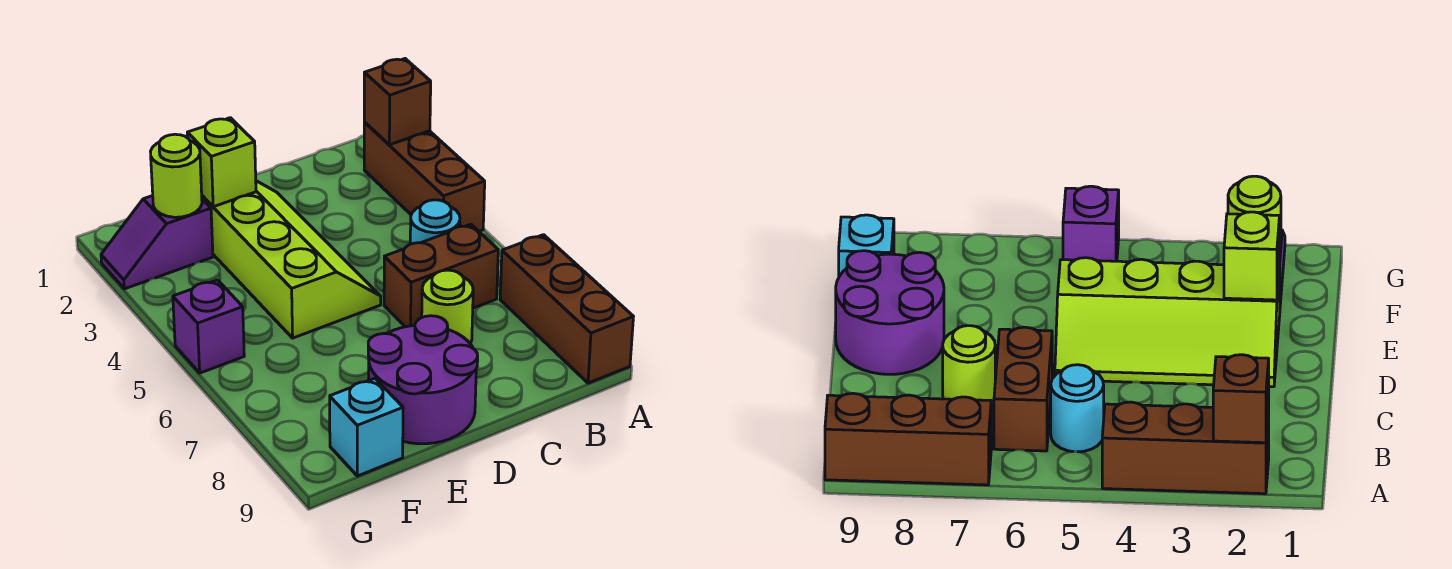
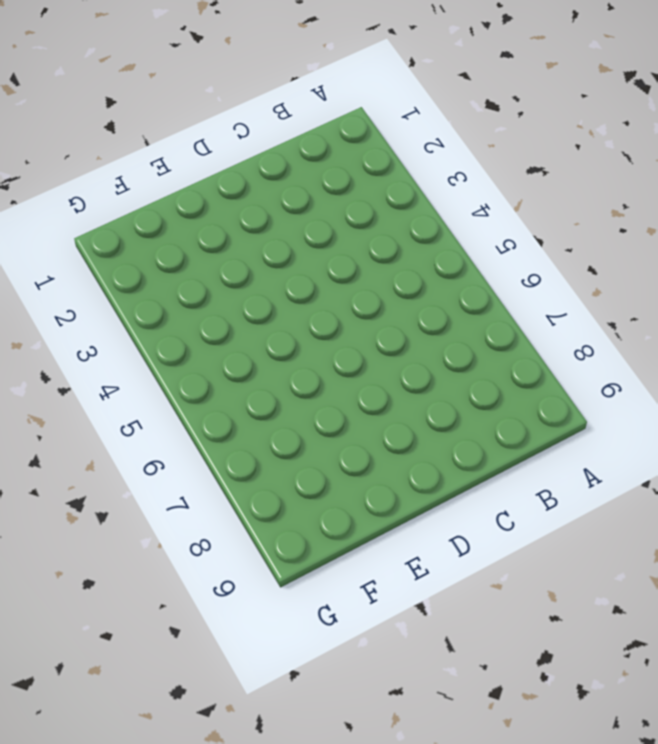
none -> brown 1x3 brick [364,122,485,231]
none -> brown 1x3 brick [500,235,633,383]
none -> cyan 1x1 round brick [410,200,460,244]

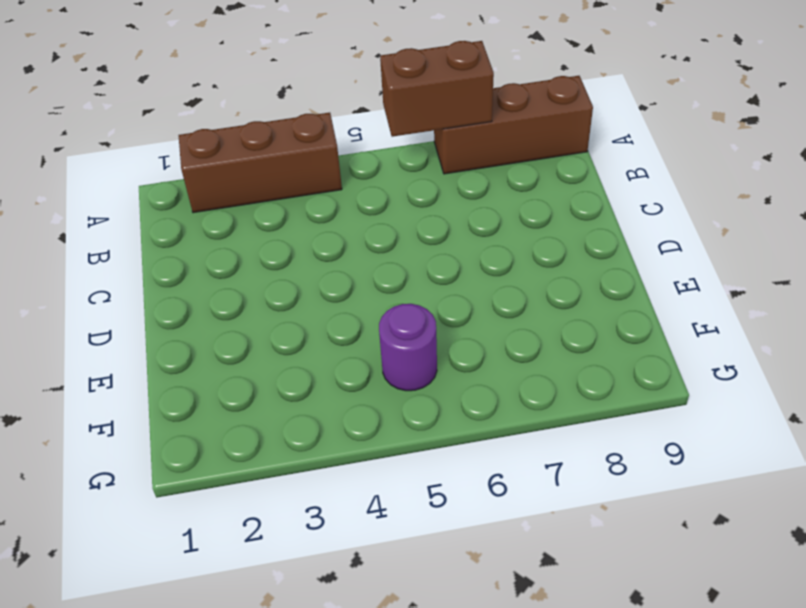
brown 1x2 brick [380,41,494,137] -> brown 1x2 brick turned to [384,224,498,327]
purple 1x1 round brick [379,304,437,391] -> none
none -> cyan 1x1 round brick [410,200,460,244]
none -> lime 1x1 round brick [422,270,473,344]
none -> lime 2x4 slope [202,181,381,338]

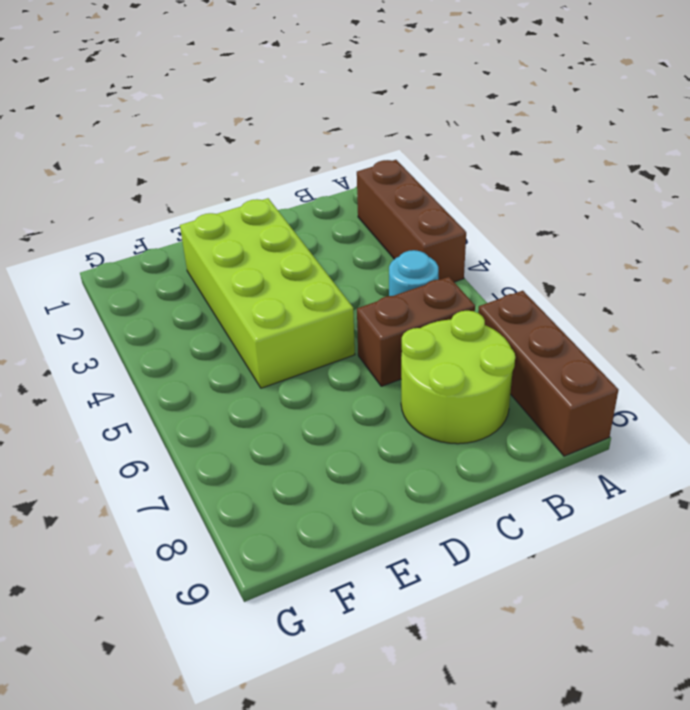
lime 2x2 round brick [401,311,515,444] -> lime 1x1 round brick [422,270,473,344]
lime 2x4 brick [180,198,355,388] -> lime 2x4 slope [202,181,381,338]
none -> purple 2x2 round brick [368,316,478,444]
none -> purple 1x2 slope [101,196,213,289]
none -> cyan 1x1 brick [330,378,403,476]

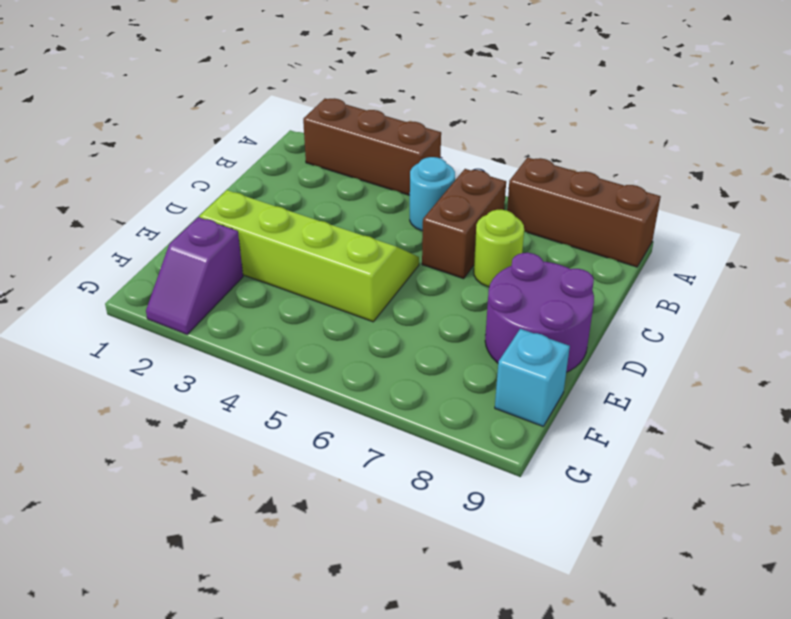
none -> purple 1x1 brick [173,280,244,373]
none -> brown 1x1 brick [364,59,431,145]
none -> lime 1x1 brick [187,118,256,207]

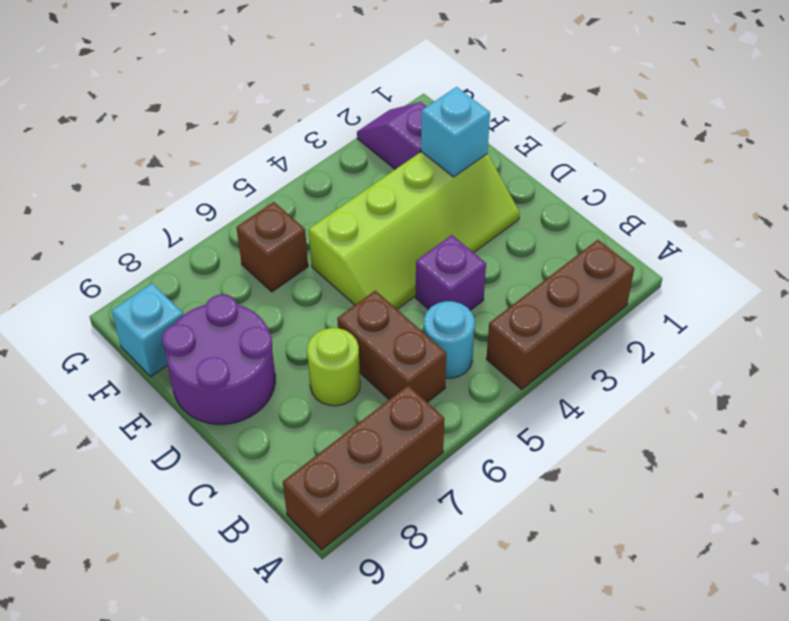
purple 1x1 brick [416,235,486,310] -> purple 1x1 brick moved to [173,280,244,373]
cyan 1x1 brick [421,87,490,177] -> lime 1x1 brick [187,118,256,207]
brown 1x1 brick [236,202,308,292] -> brown 1x1 brick moved to [364,59,431,145]
none -> lime 1x1 round brick [151,134,202,217]

